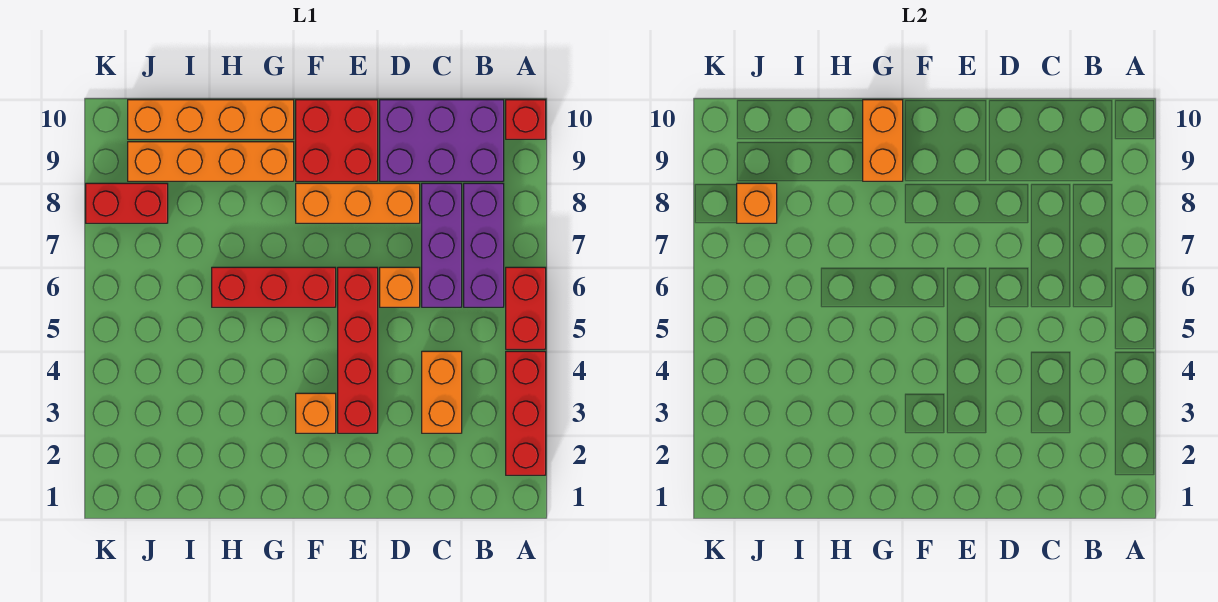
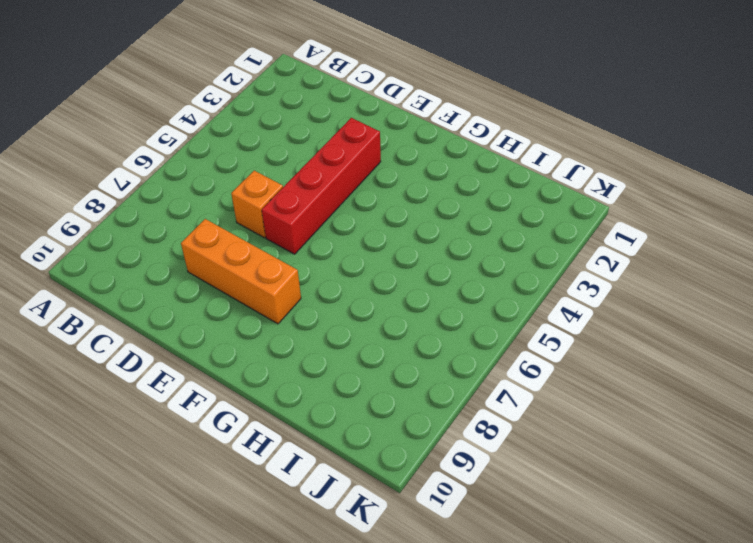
none -> red 1x3 brick [506,351,546,475]
none -> red 1x2 brick [506,267,546,349]
none -> red 1x1 brick [506,100,546,139]

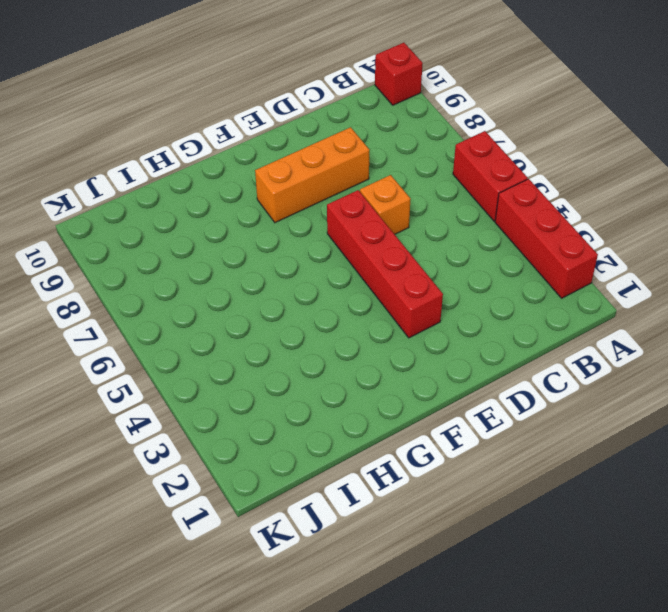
none -> purple 1x3 brick [464,183,504,307]
none -> purple 2x3 brick [380,100,504,181]
none -> orange 1x2 brick [422,351,462,433]

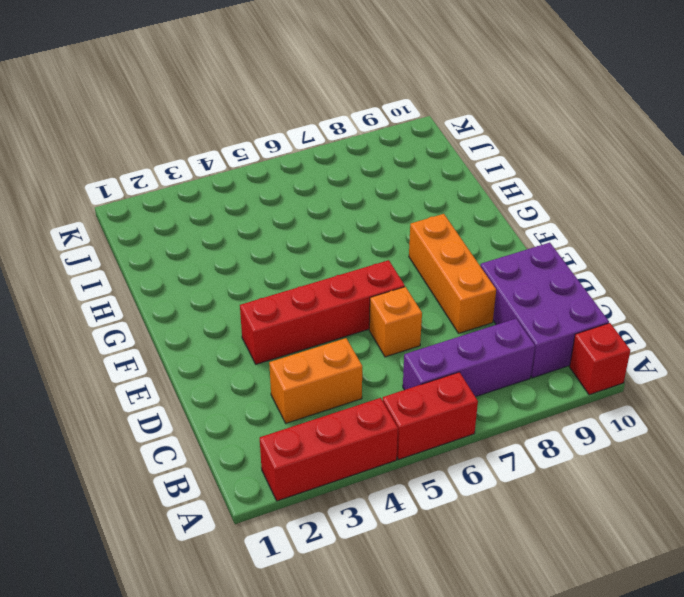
none -> purple 1x3 brick [422,183,462,307]
none -> red 2x2 brick [296,100,378,181]
none -> orange 1x1 brick [296,393,336,433]

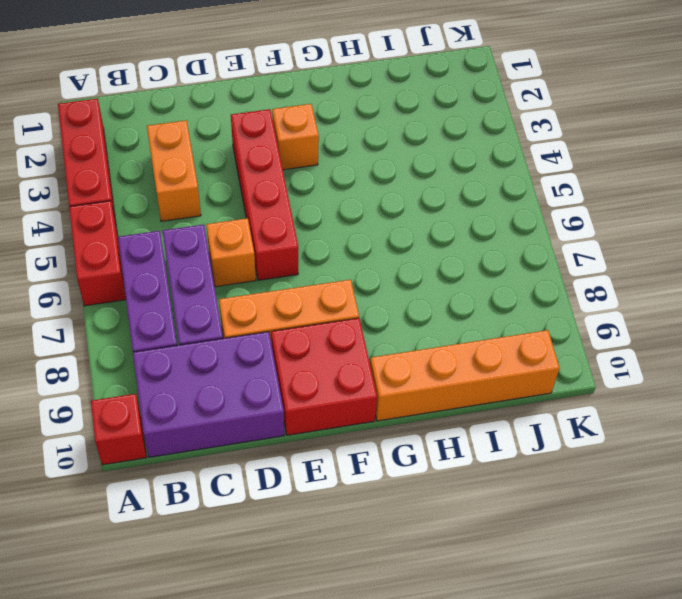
none -> red 1x3 brick [212,267,336,307]
none -> orange 1x4 brick [128,142,294,181]
none -> red 1x2 brick [86,183,168,223]

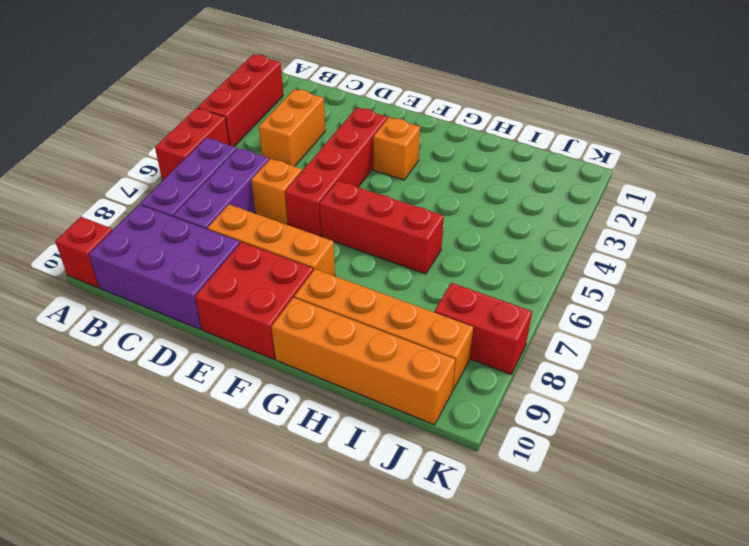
none -> orange 1x2 brick [863,100,903,181]
none -> orange 1x1 brick [737,183,777,223]

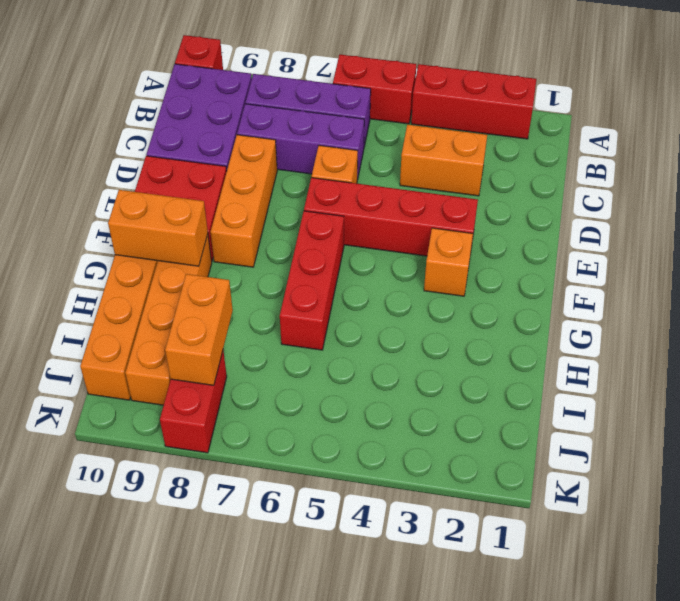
orange 1x2 brick [165,274,233,385] -> orange 1x1 brick [737,183,777,223]

